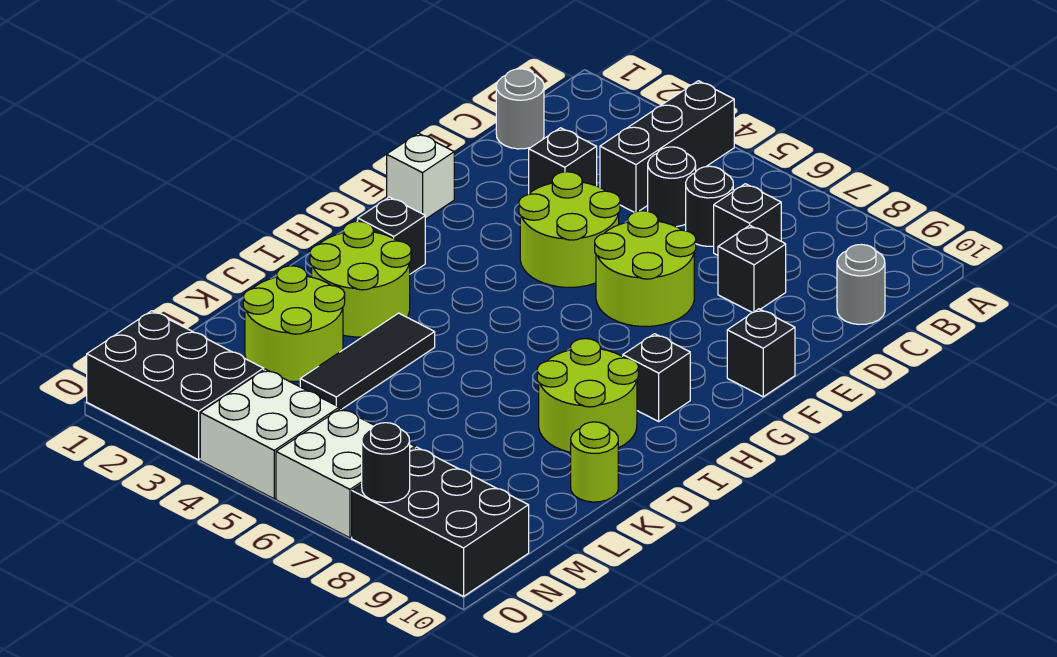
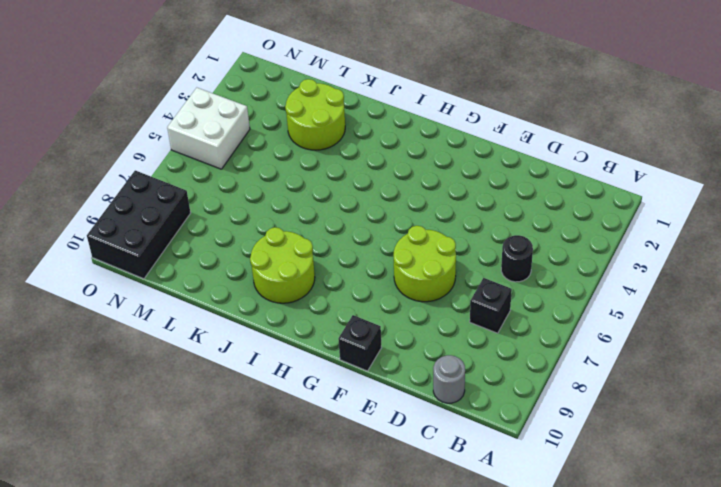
none -> black 1x3 brick [600,81,734,212]
none -> grey 1x1 round brick [496,69,544,149]
none -> black 1x1 round brick [686,166,733,246]

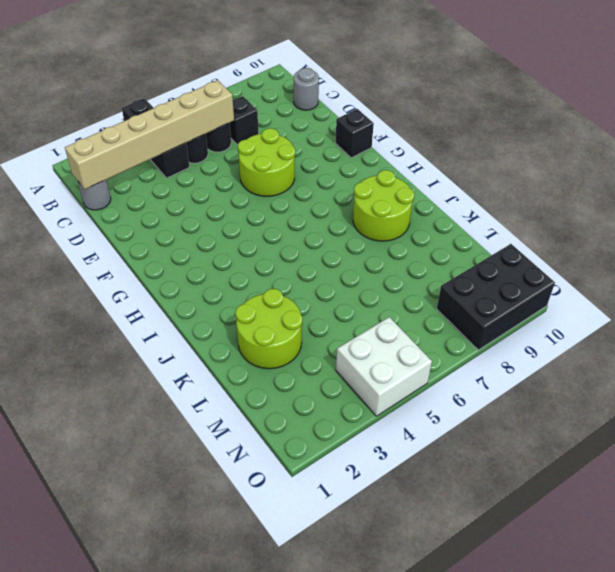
tan 1x6 brick [65,80,234,189] -> none
none -> black 1x1 brick [529,128,597,193]
none -> black 1x1 brick [718,225,786,313]
none -> lime 2x2 round brick [519,172,620,287]

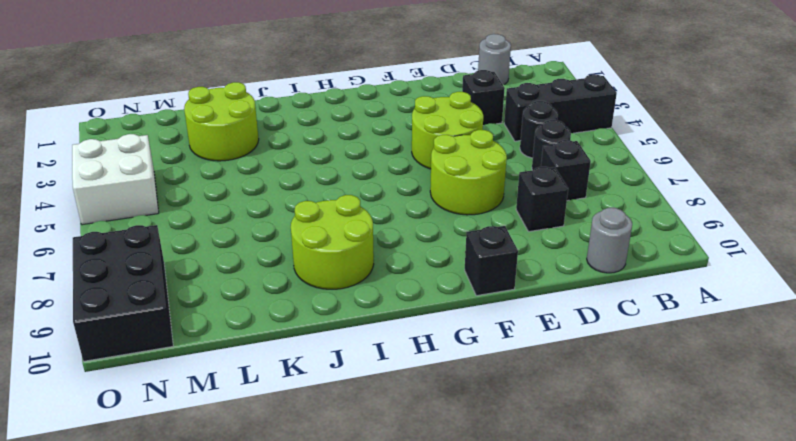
none -> white 1x1 brick [387,133,454,219]
none -> black 1x1 brick [358,197,425,274]
none -> black 1x1 brick [623,334,690,421]

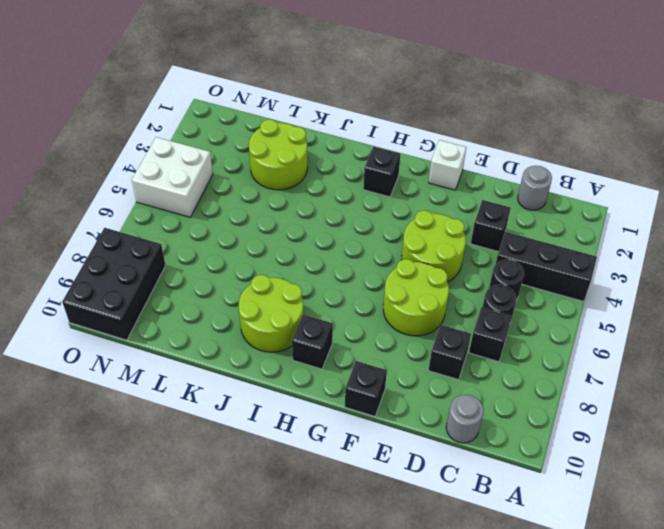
none -> lime 2x2 round brick [310,221,411,337]
none -> black 1x3 tile [300,313,435,409]
none -> lime 1x1 round brick [571,422,618,502]

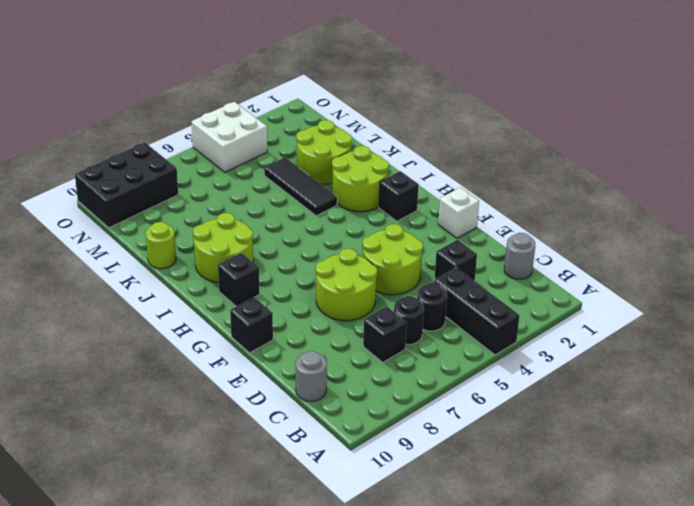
none -> black 1x1 brick [718,225,786,313]
none -> black 2x3 brick [87,311,264,460]
none -> white 2x2 brick [276,408,415,538]

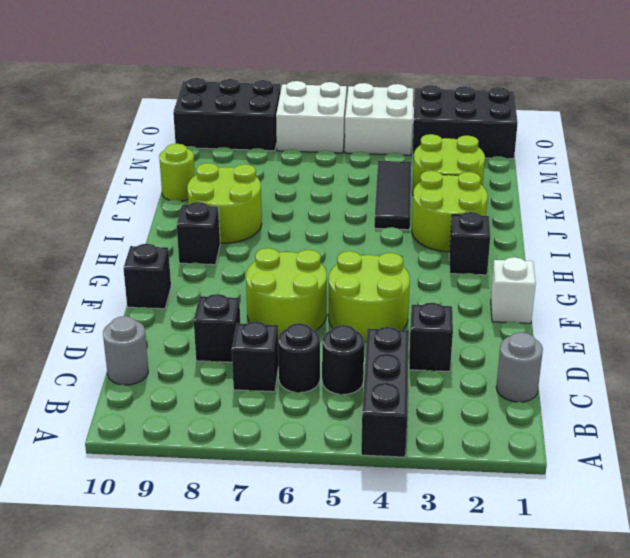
none -> black 1x1 round brick [362,423,410,503]

